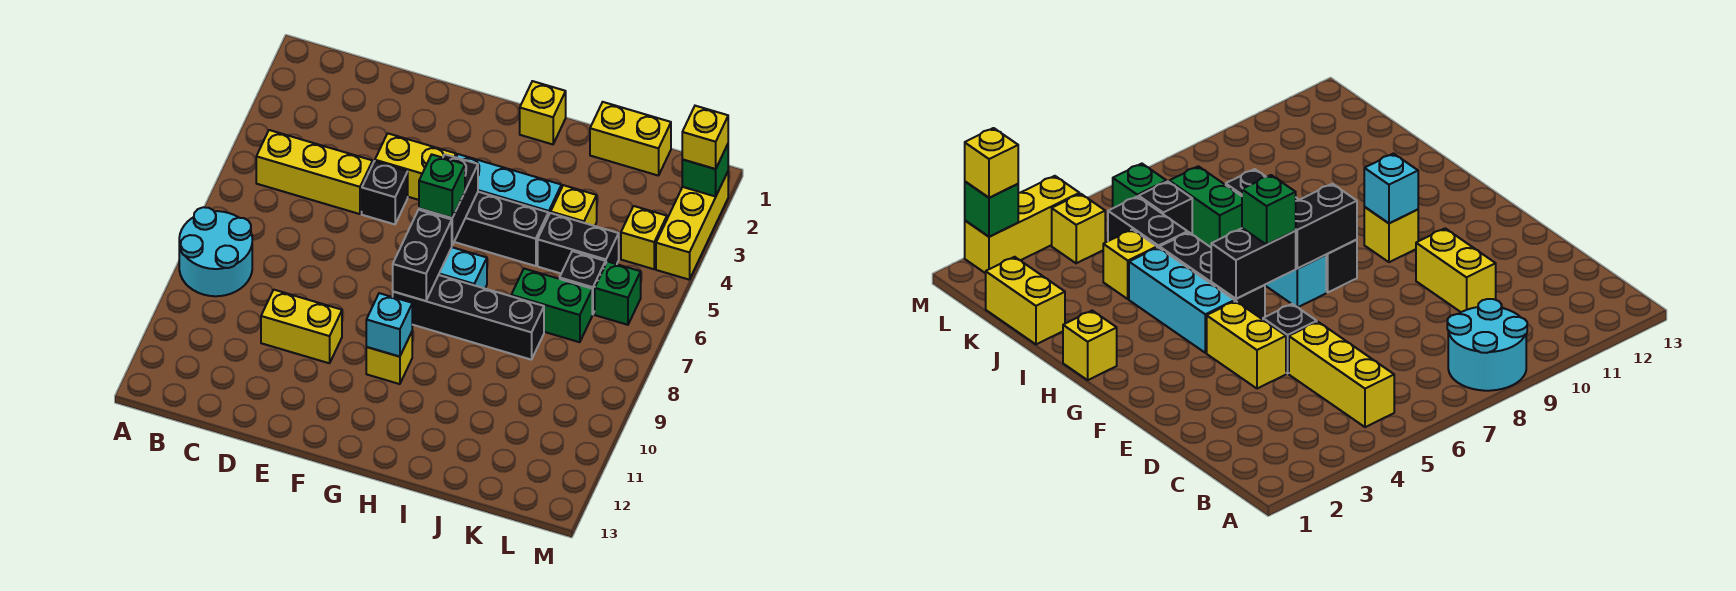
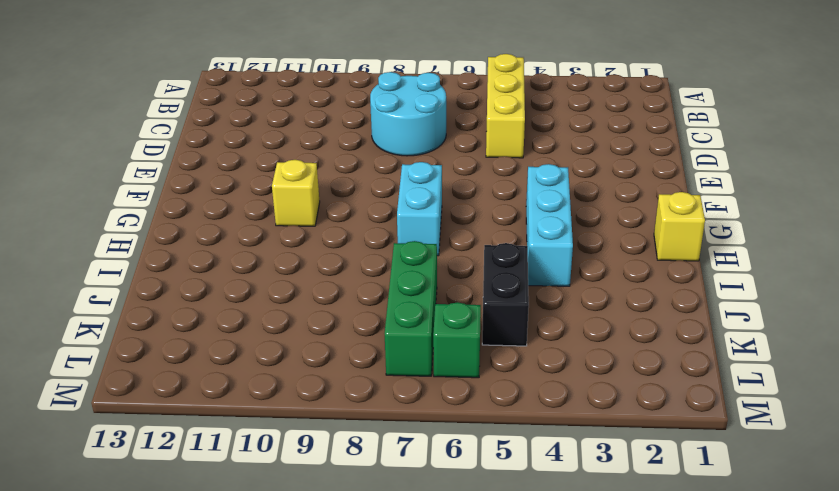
cyan 2x2 round brick [370,72,446,156] -> cyan 2x2 round brick moved to [179,207,252,296]
green 1x3 brick [385,241,437,376] -> green 1x2 brick [511,269,592,342]
none -> yellow 1x2 brick [261,290,342,363]
none -> yellow 1x2 brick [375,133,456,200]
none -> black 1x1 brick [362,161,408,224]

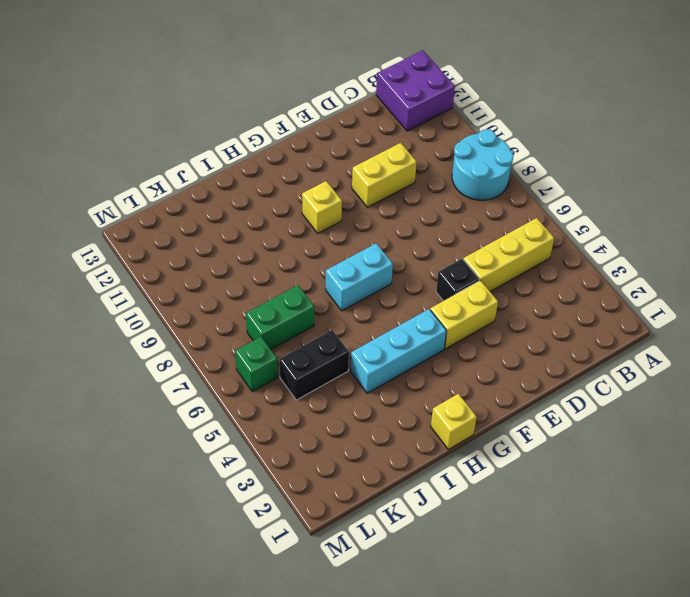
purple 2x2 brick [376,50,455,131] -> none
none -> black 1x3 brick [454,192,548,266]
none -> black 1x4 brick [393,275,544,360]
none -> yellow 1x2 brick [590,102,671,176]

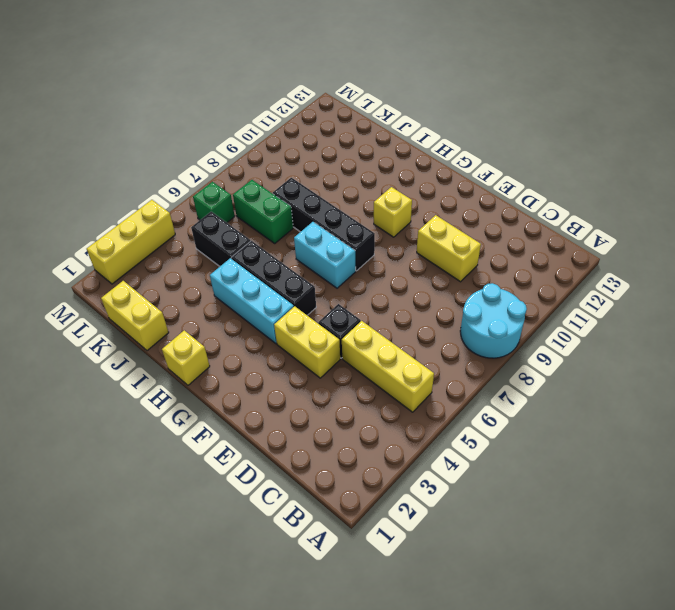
none -> yellow 1x1 brick [551,185,597,226]
none -> black 1x1 brick [560,251,605,314]
none -> yellow 1x1 brick [621,206,667,269]

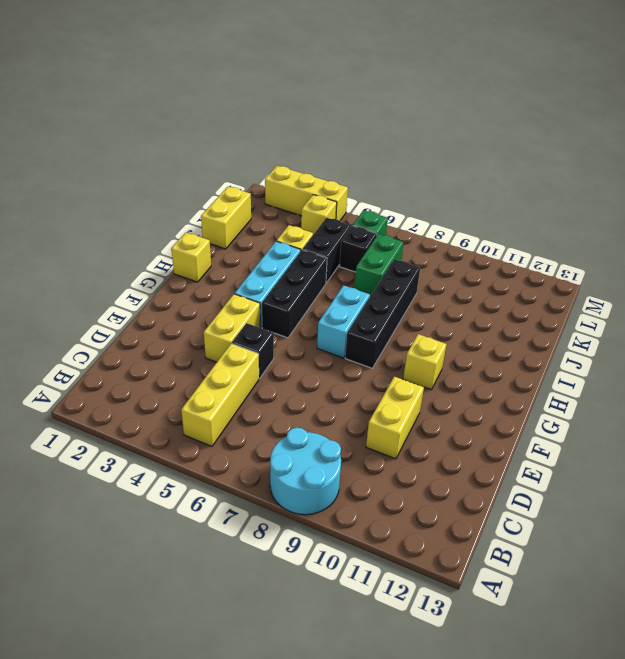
none -> black 1x2 brick [419,154,478,245]
none -> black 1x2 brick [393,210,452,301]
none -> cyan 1x1 brick [366,293,412,357]

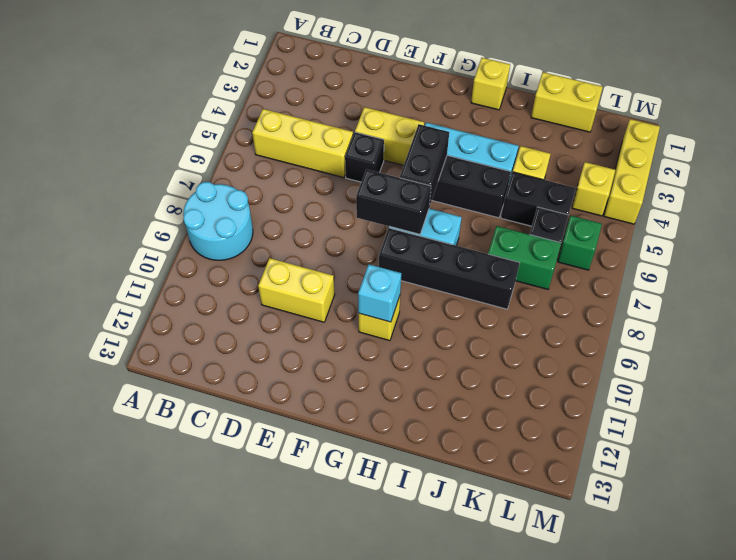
black 1x2 brick [356,169,431,234] -> black 1x2 brick turned to [393,210,452,301]
none -> green 1x1 brick [682,144,728,197]
none -> green 1x1 brick [419,155,465,218]
none -> yellow 1x1 brick [682,106,728,169]

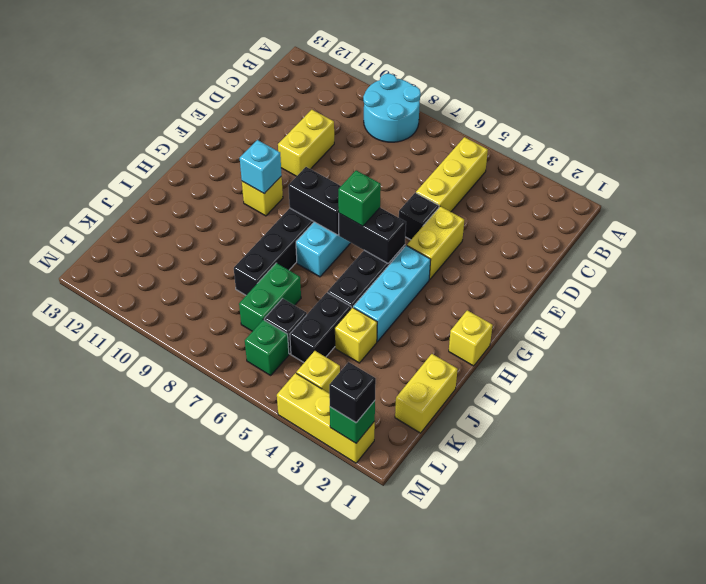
black 1x1 brick [329,362,376,423] -> yellow 1x1 brick [682,106,728,169]

